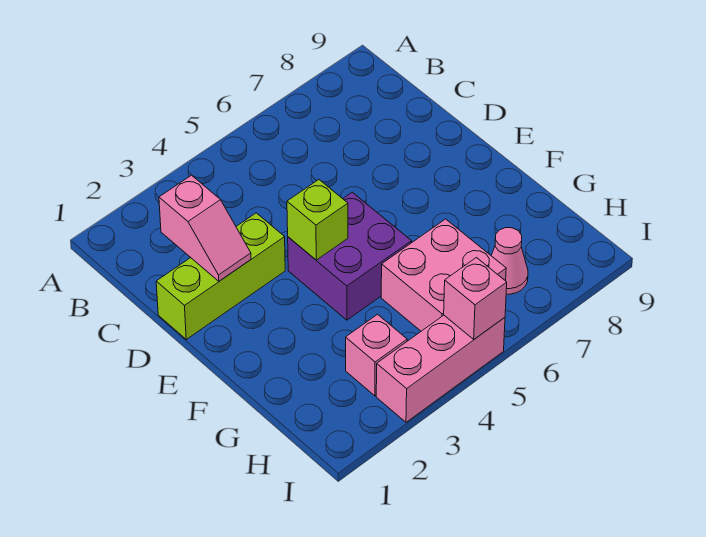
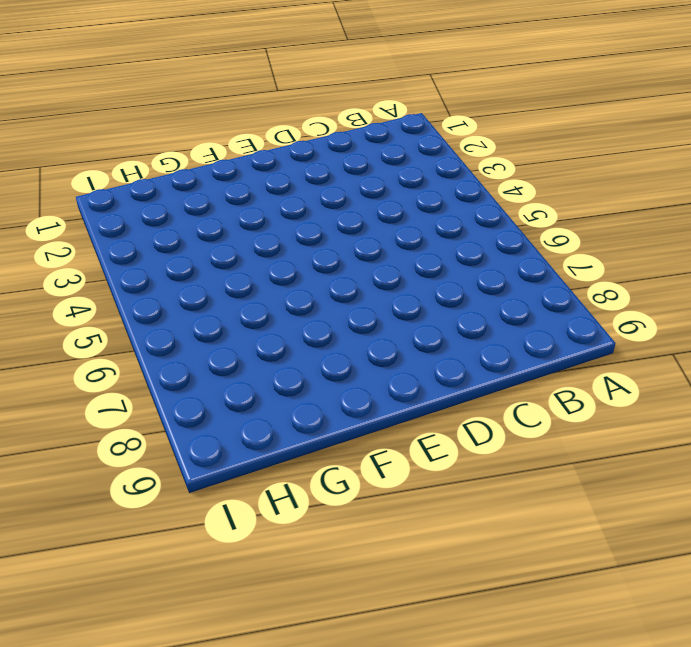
none -> lime 1x3 brick [156,213,285,339]
none -> purple 2x2 brick [288,192,412,320]

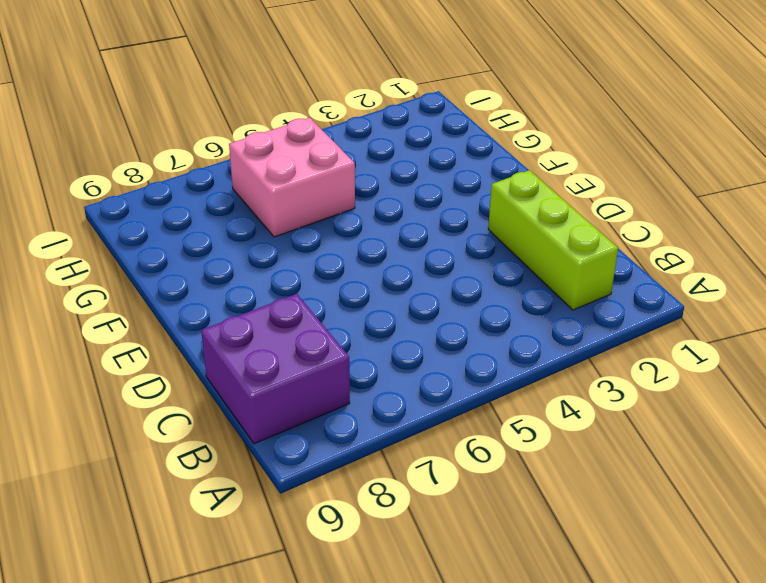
lime 1x3 brick [488,170,618,310] -> lime 1x3 brick turned to [156,213,285,339]
purple 2x2 brick [201,294,350,444] -> purple 2x2 brick moved to [288,192,412,320]
none -> pink 1x1 brick [346,314,407,396]
none -> pink 1x1 cone [491,228,528,294]

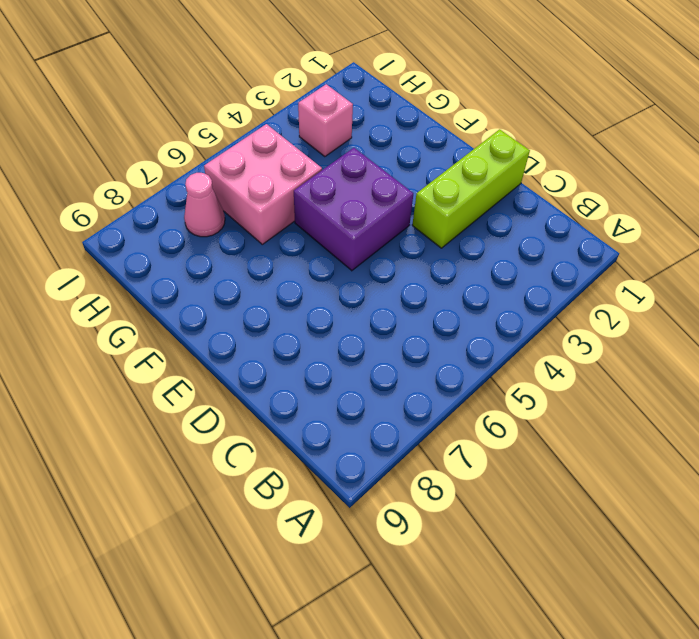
none -> pink 1x3 brick [376,315,505,422]
none -> pink 1x2 slope [159,175,251,281]

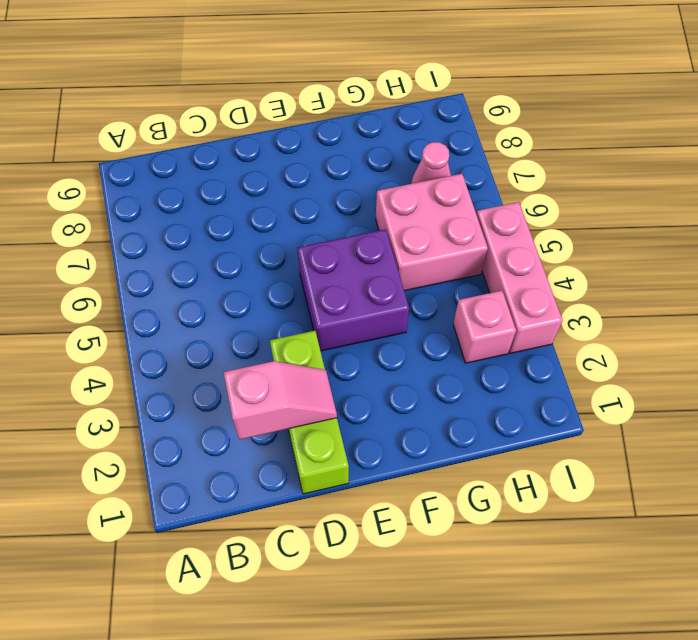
none -> lime 1x1 brick [287,180,348,260]
none -> pink 1x1 brick [444,258,507,339]

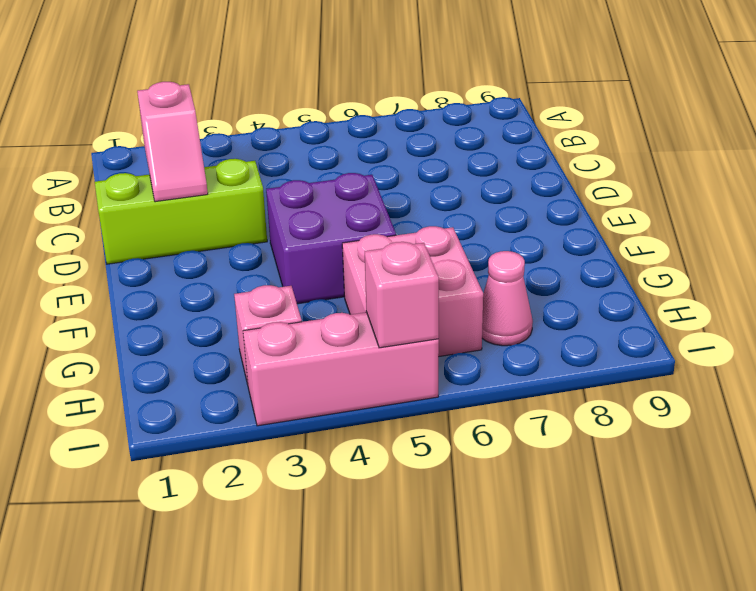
none -> lime 1x1 brick [287,180,348,260]

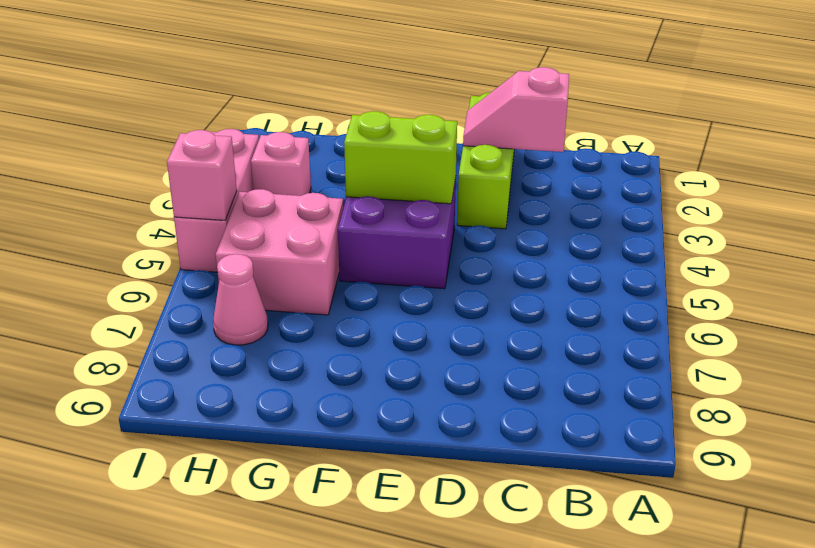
lime 1x2 brick [344,111,457,204] -> lime 1x1 brick [287,180,348,260]

